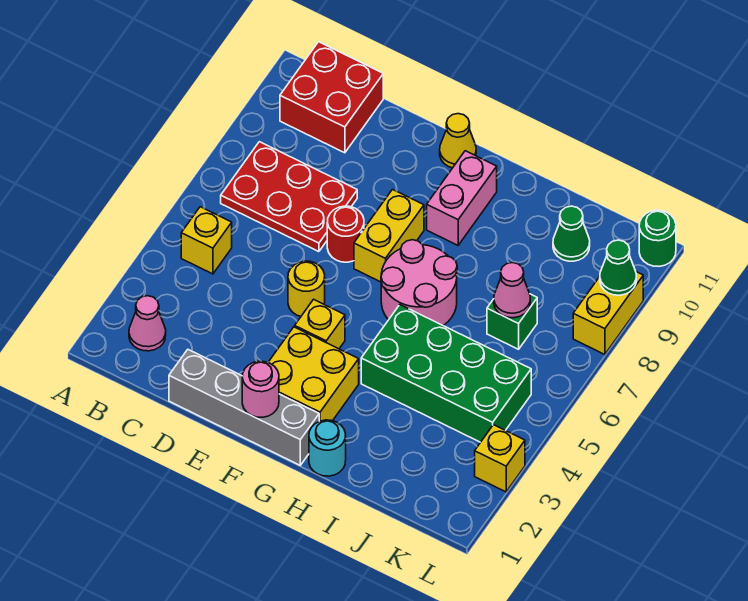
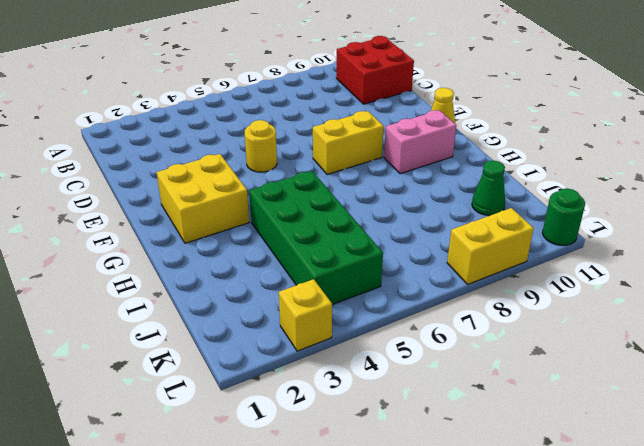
none -> pink 1x1 cone [129,296,166,351]
none -> yellow 1x1 brick [181,207,232,274]
none -> red 2x3 plate [221,142,357,252]

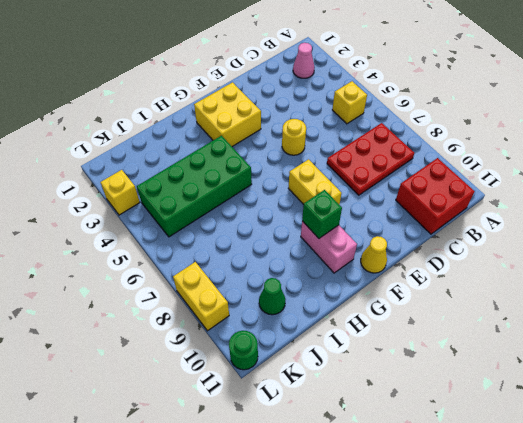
green 1x1 brick [302,190,342,238] -> green 1x1 brick moved to [487,294,537,349]
none -> grey 1x4 brick [169,350,319,465]
none -> red 1x1 round brick [327,206,364,262]
none -> yellow 1x1 brick [295,299,345,349]

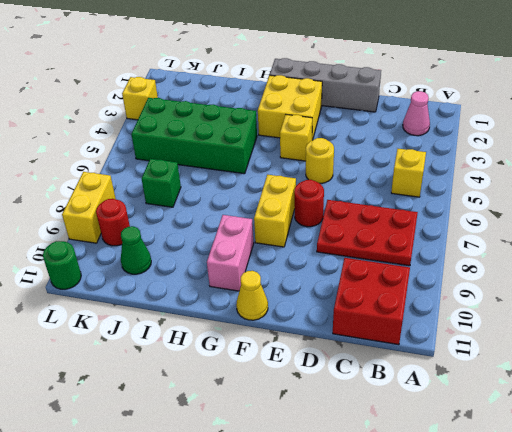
red 1x1 round brick [96,199,130,246] -> none
none -> pink 2x2 round brick [381,240,457,325]
none -> cyan 1x1 round brick [309,420,346,476]
none -> pink 1x1 round brick [242,361,279,417]

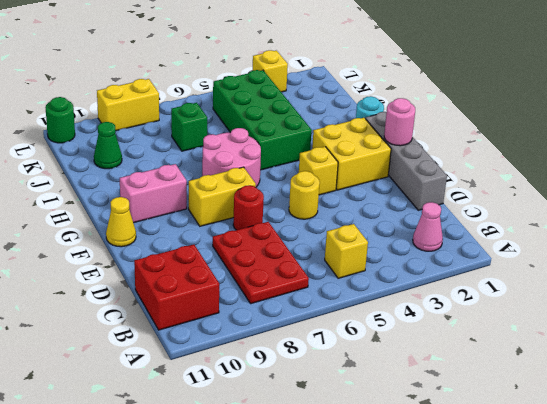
none -> pink 1x1 cone [494,263,530,318]
none -> green 1x1 cone [600,240,636,295]

